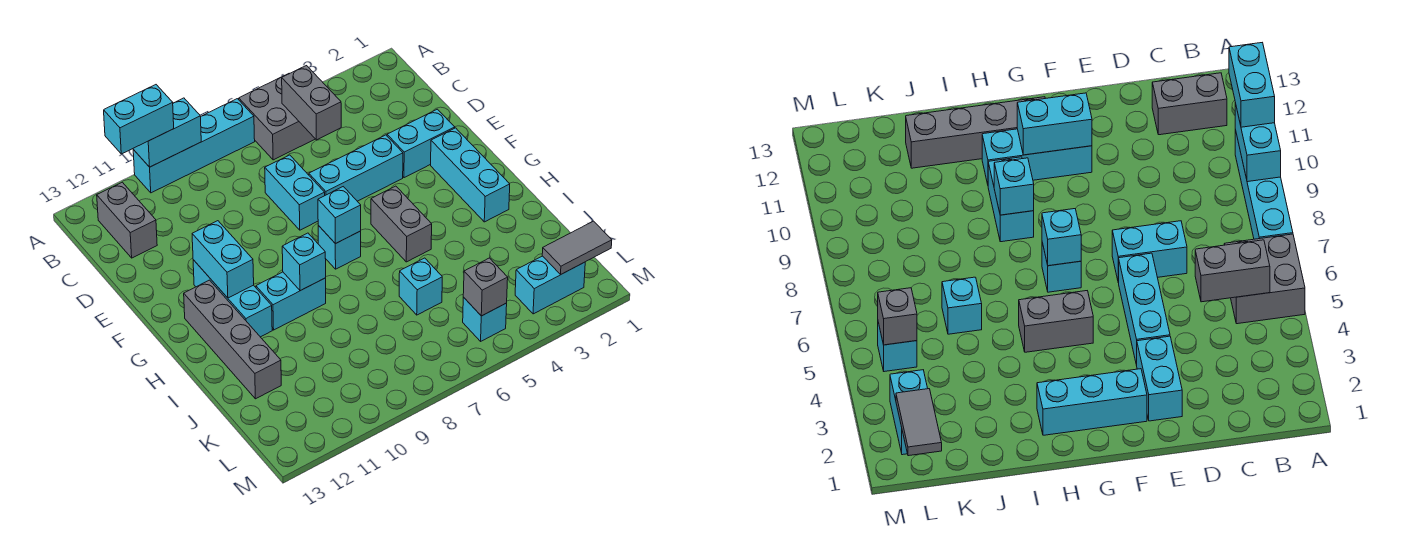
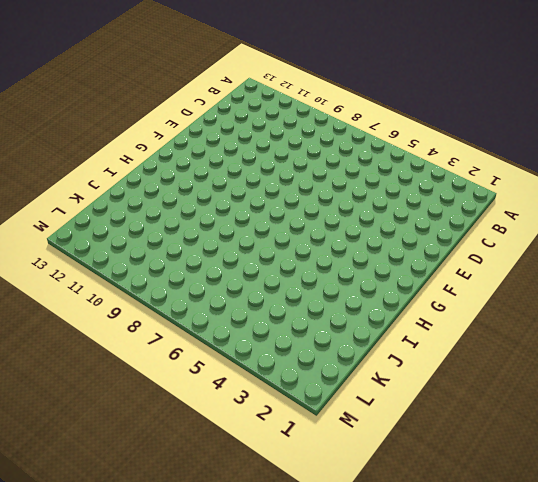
none -> grey 2x2 brick [239,74,315,160]
none -> cyan 1x4 brick [133,99,255,193]
none -> grey 1x2 brick [97,182,157,258]

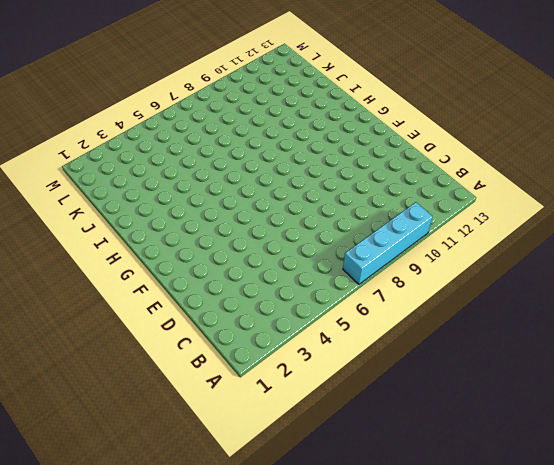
none -> grey 2x2 brick [239,74,315,160]
none -> grey 1x2 brick [97,182,157,258]
none -> cyan 1x2 brick [265,155,325,230]

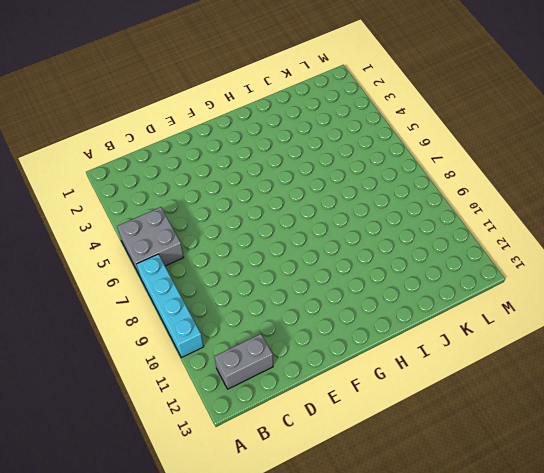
none -> cyan 1x2 brick [265,155,325,230]
none -> cyan 1x2 brick [387,109,455,178]
none -> cyan 1x3 brick [309,135,403,201]

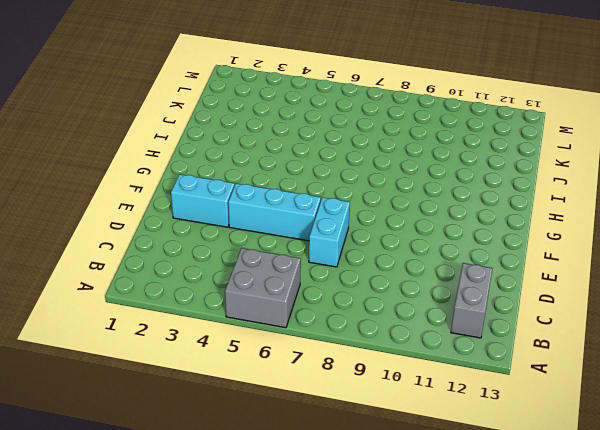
none -> cyan 1x4 brick [133,99,255,193]
none -> cyan 1x3 brick [431,128,510,222]
none -> cyan 1x3 brick [193,260,272,337]

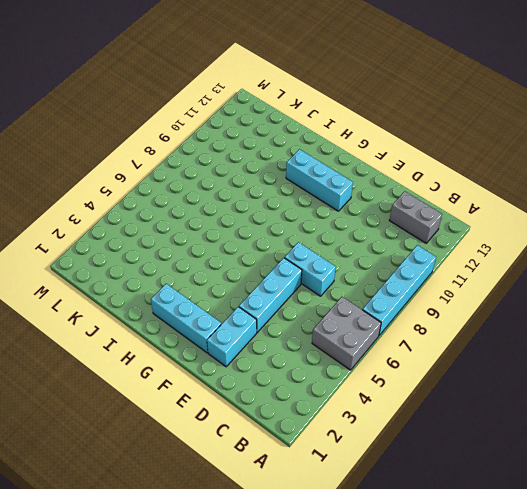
none -> grey 1x2 brick [371,186,432,262]
none -> cyan 1x1 brick [318,226,361,269]
none -> grey 1x4 brick [184,280,281,399]

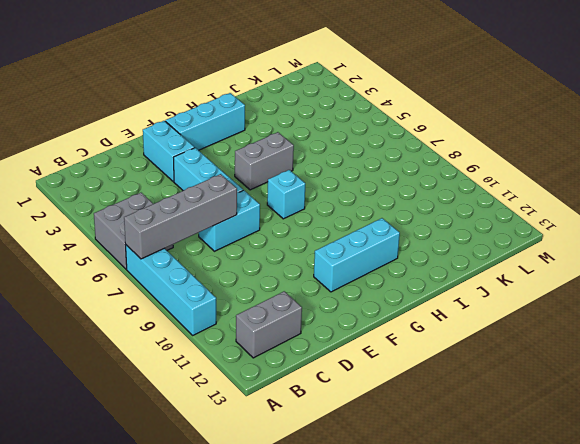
grey 1x4 brick [124,174,237,259] -> grey 1x4 brick moved to [184,280,281,399]
none -> cyan 1x2 brick [256,272,326,330]
none -> cyan 1x1 brick [399,258,442,315]
none -> cyan 1x2 brick [515,256,585,314]

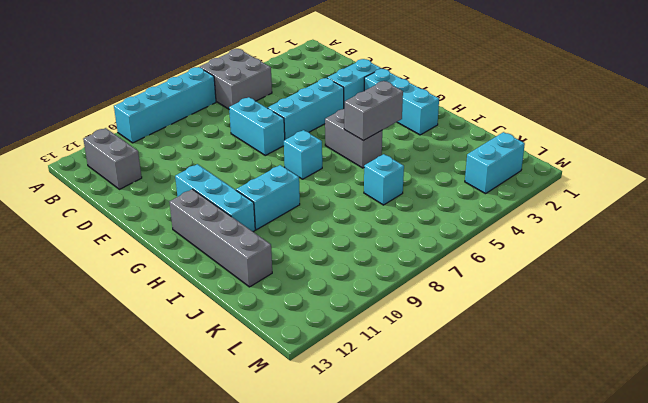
grey 1x2 brick [344,81,403,141] -> grey 1x2 brick turned to [282,66,341,140]
none -> cyan 1x1 brick [463,297,507,341]
none -> cyan 1x2 brick [133,98,201,167]
none -> cyan 1x2 brick [192,221,254,298]

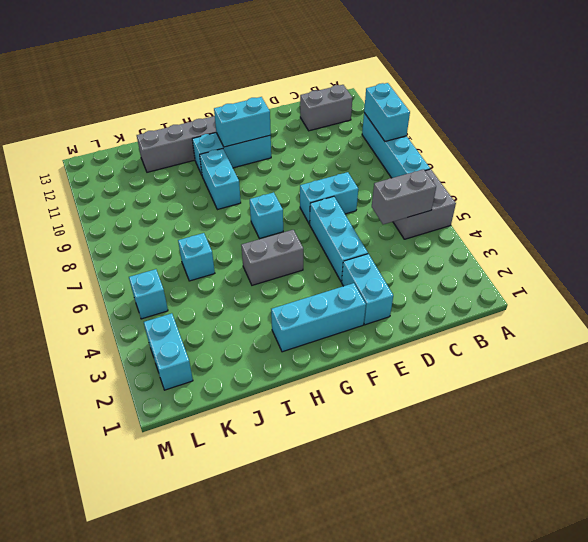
none -> cyan 1x1 brick [318,187,361,244]
none -> cyan 1x1 brick [282,233,326,291]
none -> grey 1x2 tile [542,221,612,275]

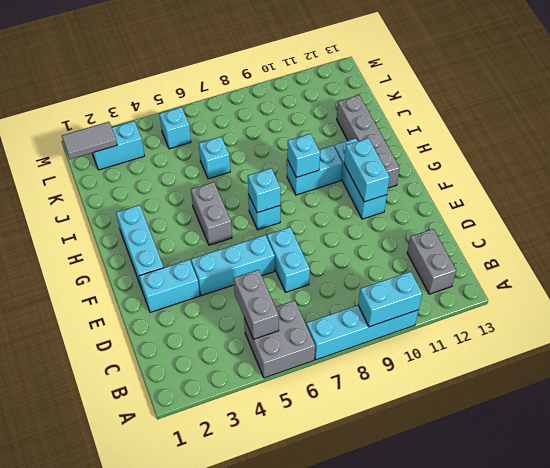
none -> grey 1x1 brick [463,258,508,316]
none -> cyan 1x2 brick [104,85,174,154]

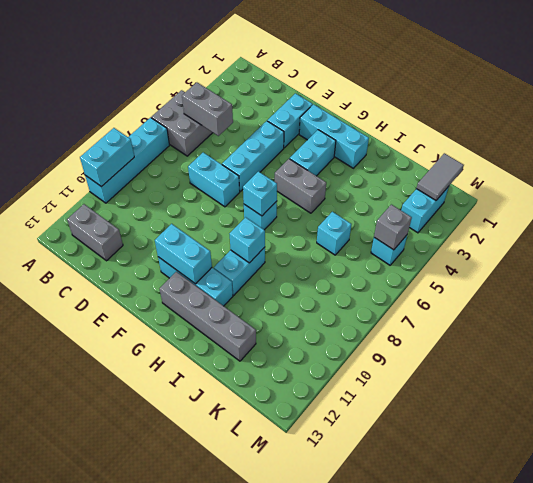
cyan 1x2 brick [290,130,336,176] -> cyan 1x2 brick moved to [104,85,174,154]

